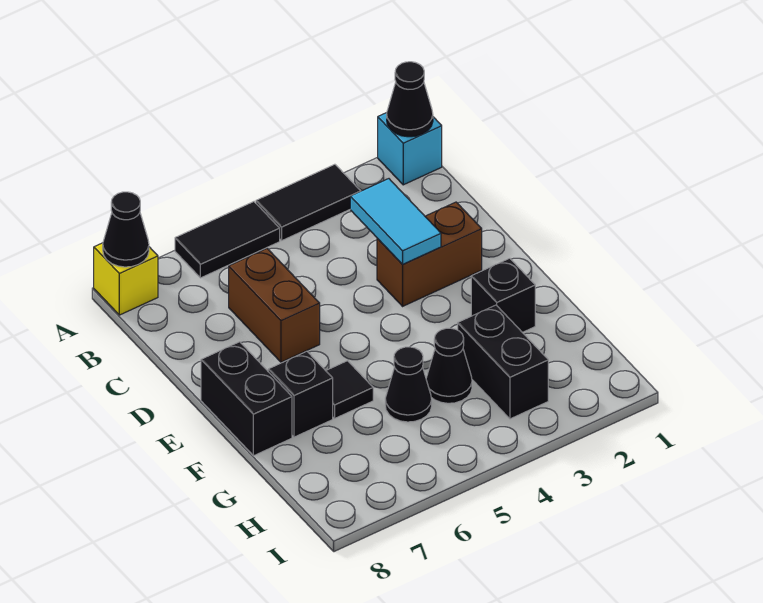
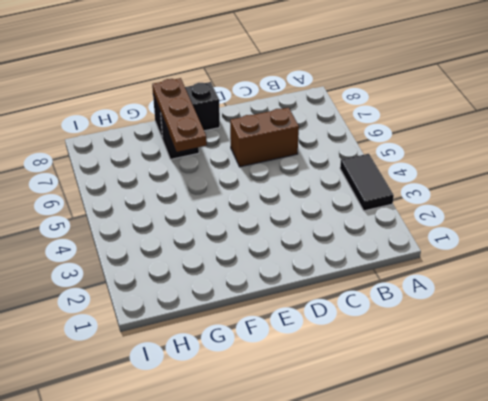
brown 1x3 plate [152,78,207,152] -> none
none -> cyan 1x1 brick [378,113,442,185]
none -> black 1x2 tile [175,202,280,278]
none -> yellow 1x1 brick [94,243,158,315]

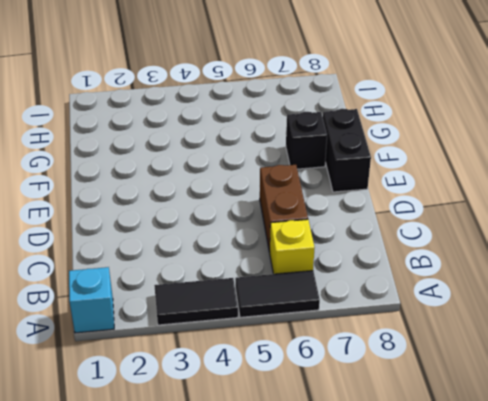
yellow 1x1 brick [270,219,315,274] -> yellow 1x1 brick moved to [94,243,158,315]
none -> brown 1x2 brick [377,202,482,306]
none -> black 1x1 brick [471,258,535,332]
none -> black 1x1 tile [326,361,373,418]

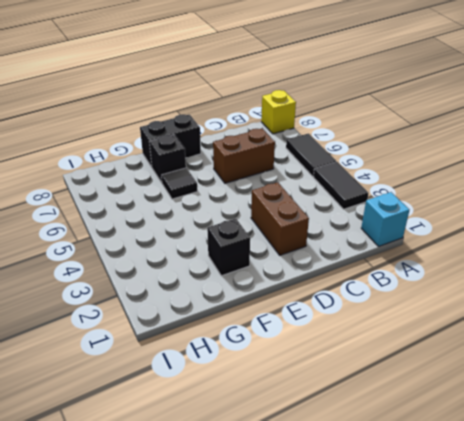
none -> black 1x2 brick [458,305,548,419]
none -> black 1x1 cone [426,328,472,403]
none -> black 1x1 cone [385,347,432,422]

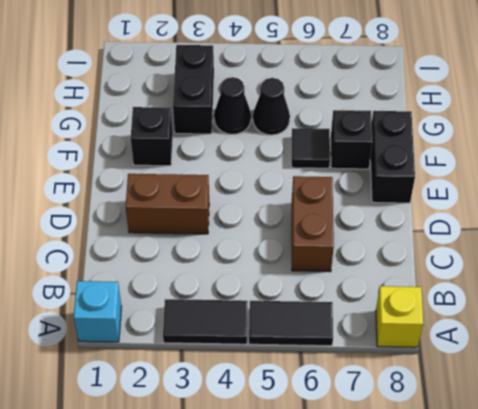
none -> black 1x1 cone [387,62,433,137]
none -> black 1x1 cone [103,192,149,267]
none -> cyan 1x2 tile [350,179,441,264]

